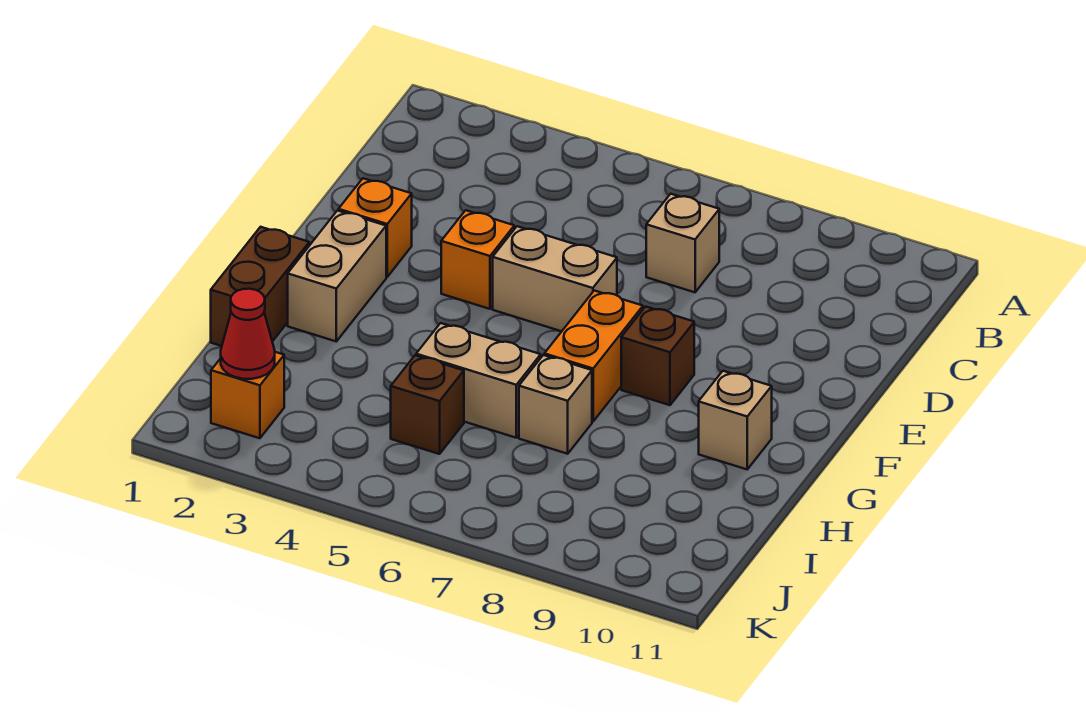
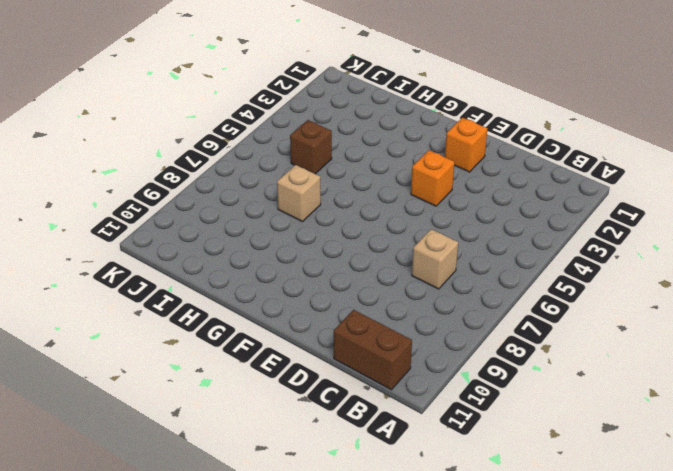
brown 1x2 brick [334,310,412,390] -> brown 1x2 brick moved to [211,227,309,346]
none -> tan 1x2 brick [493,226,617,331]
none -> tan 1x2 brick [288,211,386,341]
none -> orange 1x2 brick [544,291,643,421]

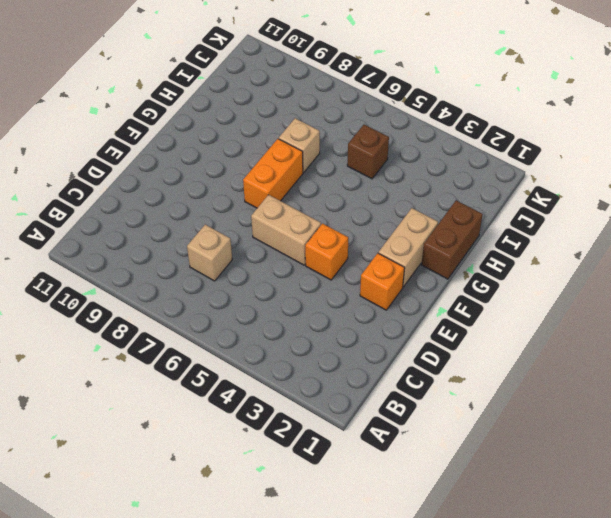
none -> brown 1x1 brick [621,307,694,405]
none -> tan 1x1 brick [699,371,772,469]
none -> tan 1x2 brick [416,323,541,438]

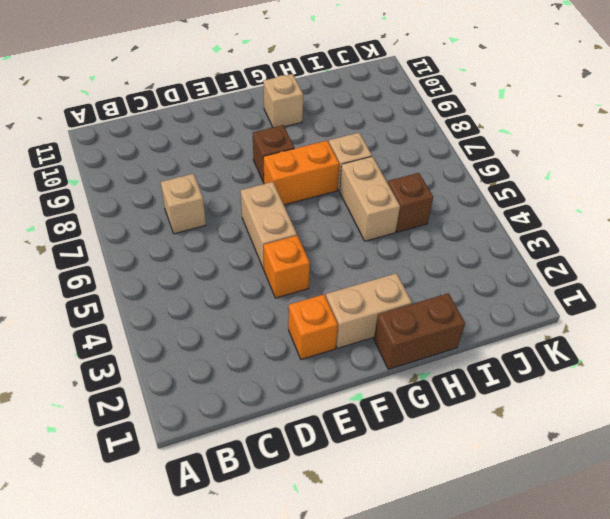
none -> orange 1x1 brick [211,352,284,438]
none -> red 1x1 cone [221,289,275,379]

